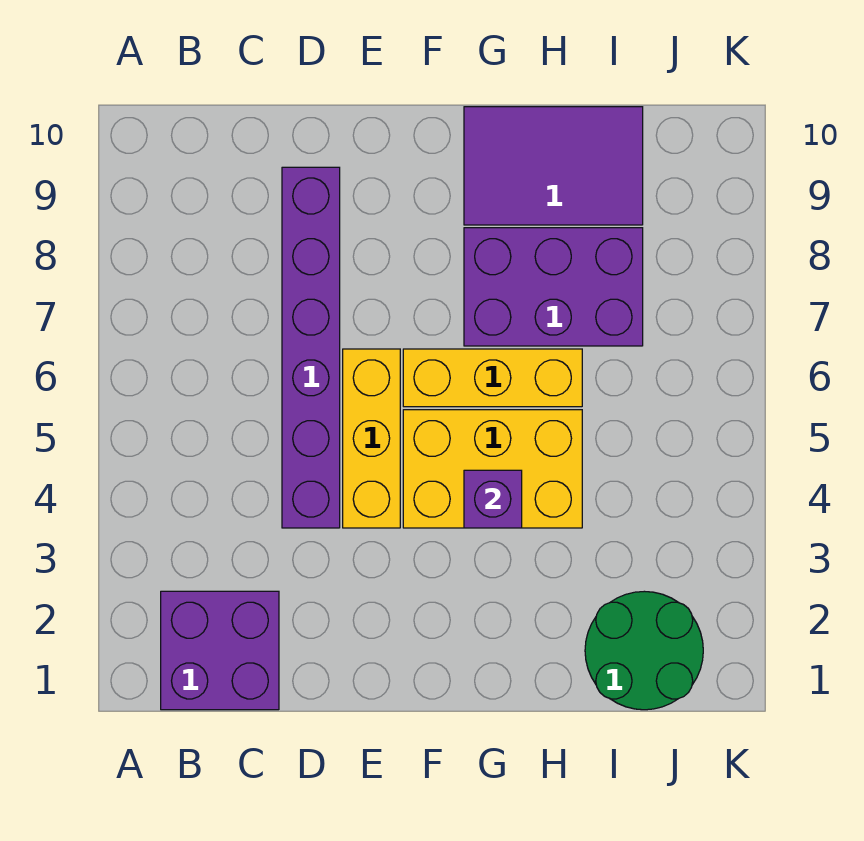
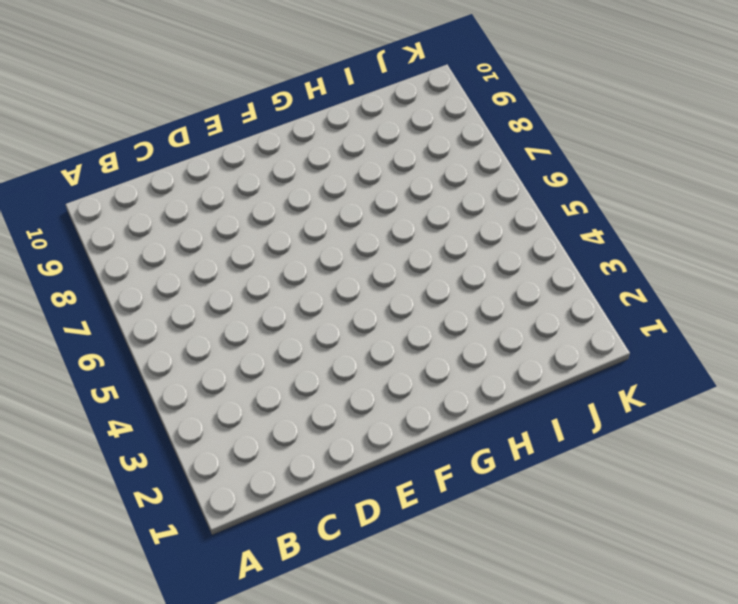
none -> purple 2x2 brick [161,591,279,710]
none -> purple 1x6 brick [282,167,340,528]

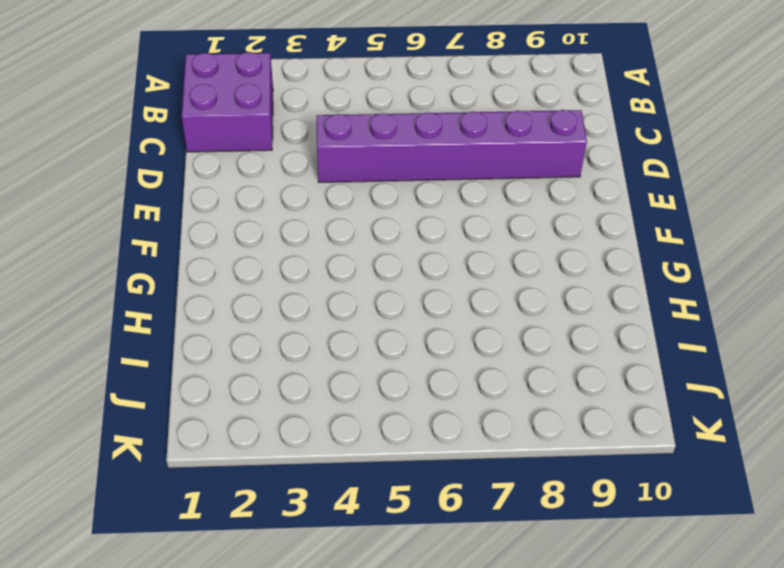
none -> yellow 1x3 brick [343,349,400,528]
none -> yellow 2x3 brick [403,410,582,528]

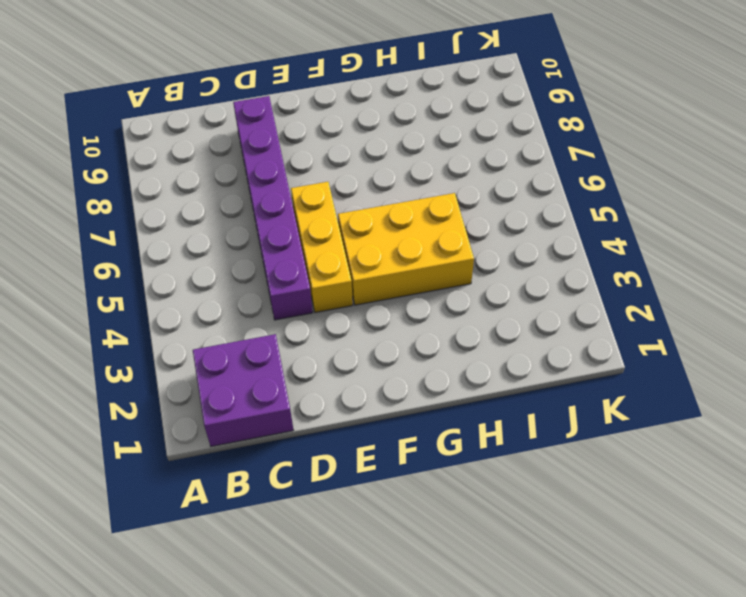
none -> yellow 1x3 brick [403,349,582,407]
none -> purple 2x3 brick [464,228,643,346]

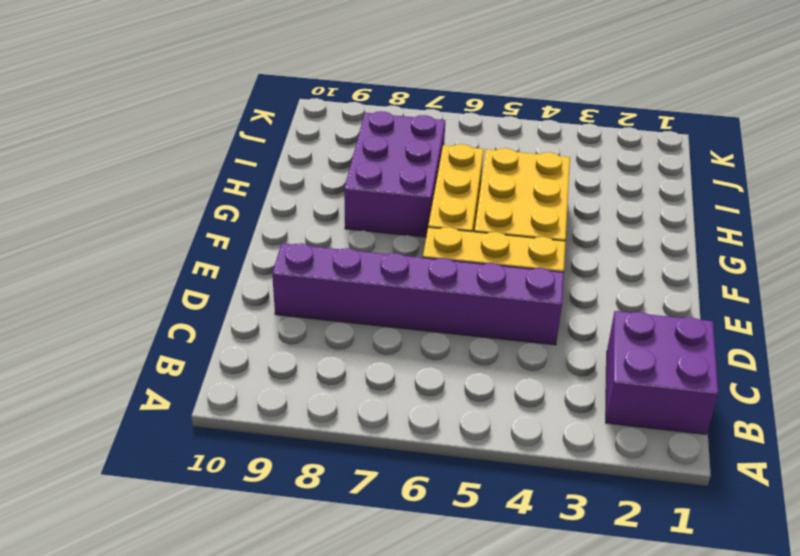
none -> purple 2x3 tile [464,107,643,225]
none -> green 2x2 round brick [585,591,703,710]

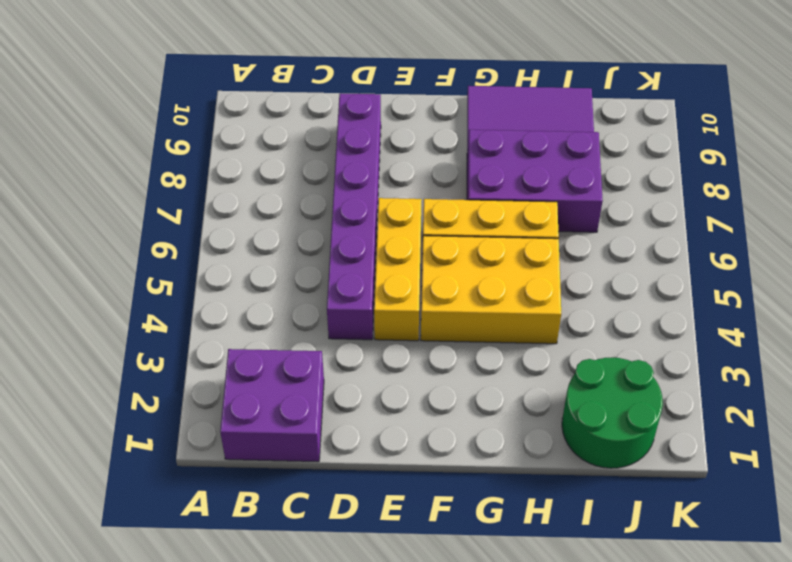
none -> purple 1x1 brick [464,470,522,528]

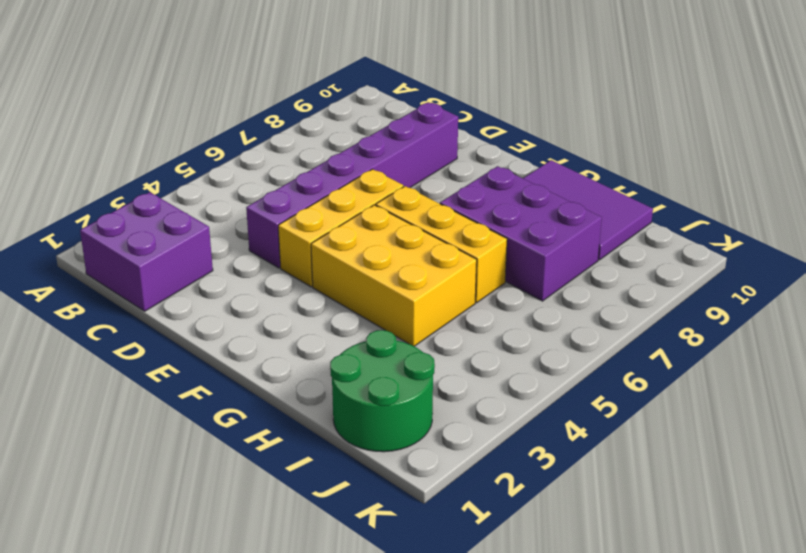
none -> purple 1x1 brick [464,470,522,528]

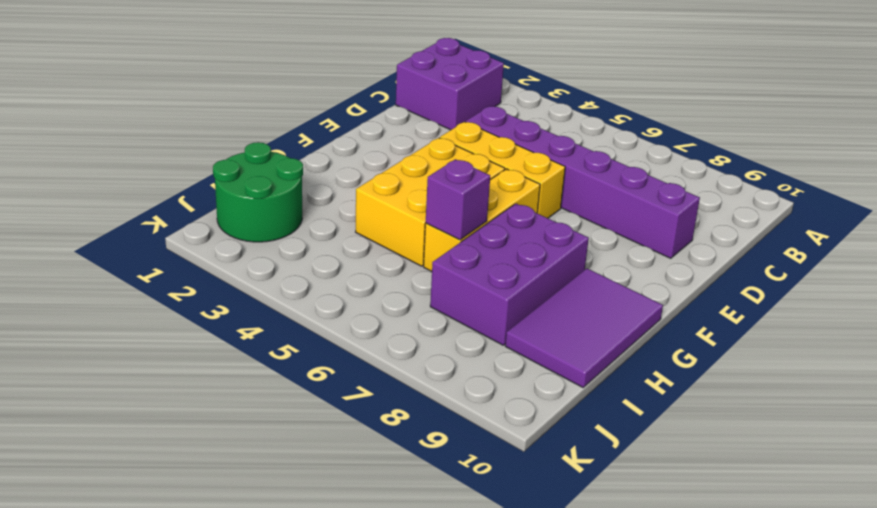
purple 1x1 brick [426,159,490,240] -> purple 1x1 brick moved to [464,470,522,528]

